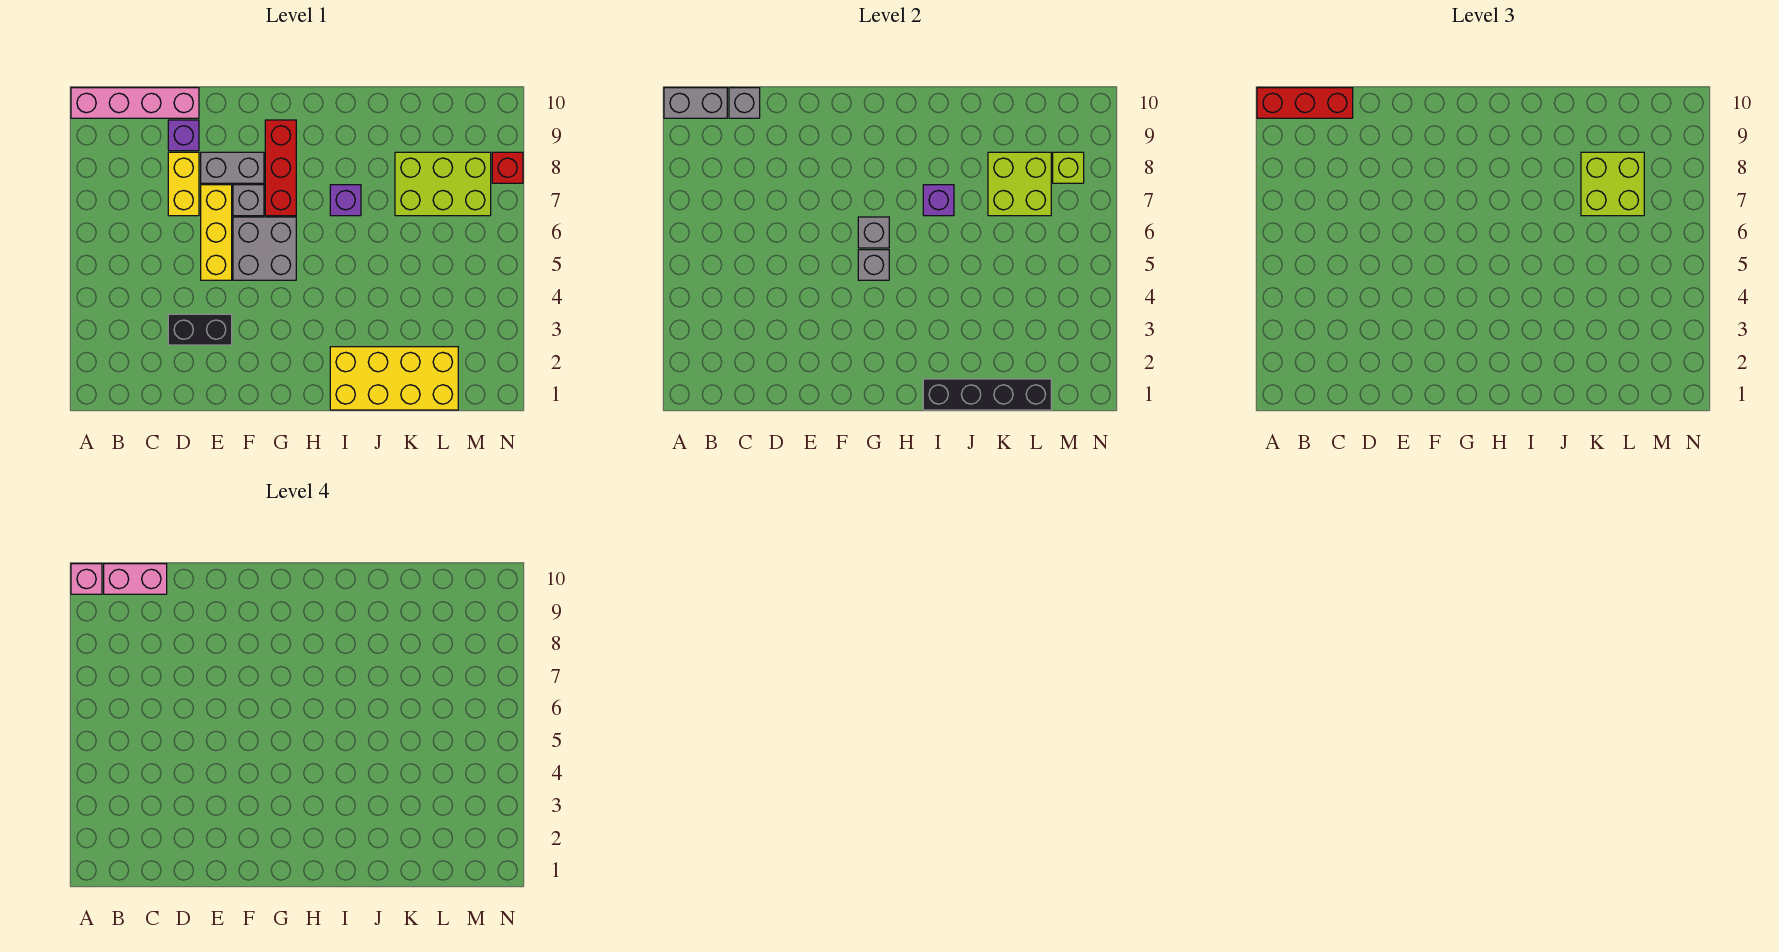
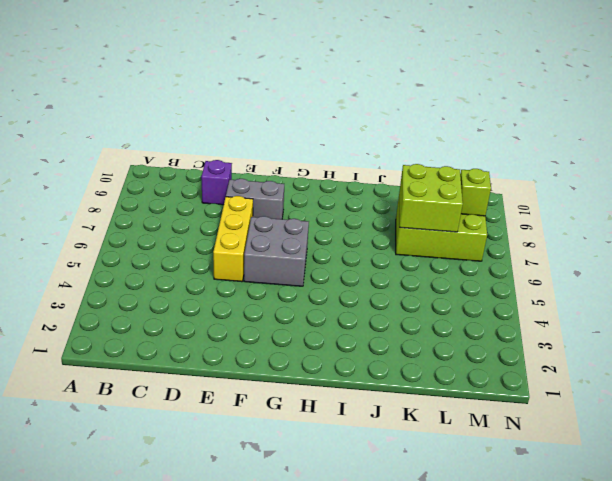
none -> pink 1x4 brick [71,88,199,118]
none -> black 1x2 brick [168,314,232,345]
none -> yellow 1x2 brick [168,152,199,216]

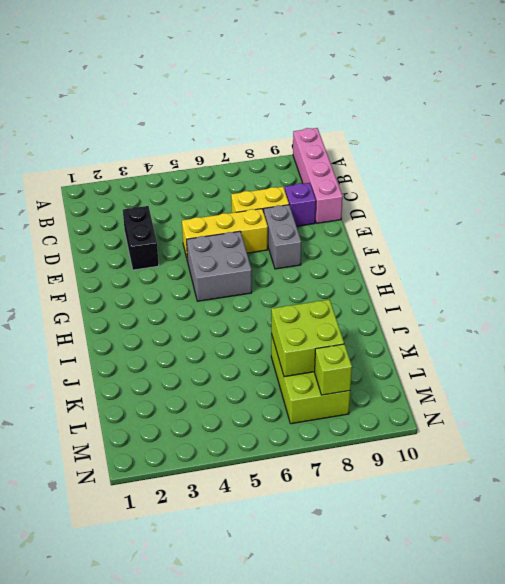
none -> grey 1x1 brick [233,185,264,216]
none -> red 1x3 brick [265,120,296,216]
none -> yellow 2x4 brick [330,347,458,410]

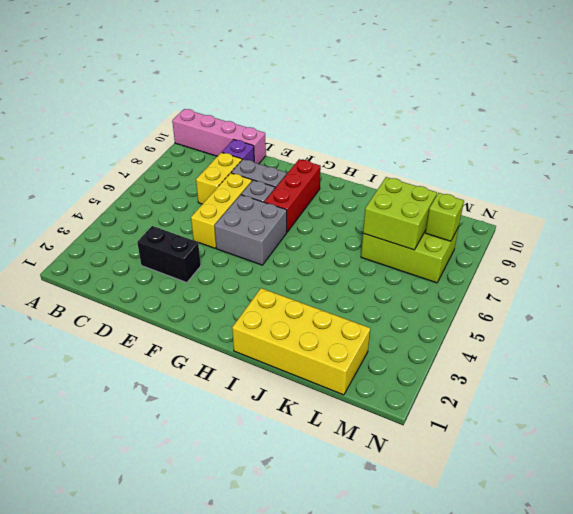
none -> purple 1x1 brick [330,185,361,216]
none -> red 1x1 brick [492,152,523,183]
none -> grey 1x2 brick [664,88,727,118]

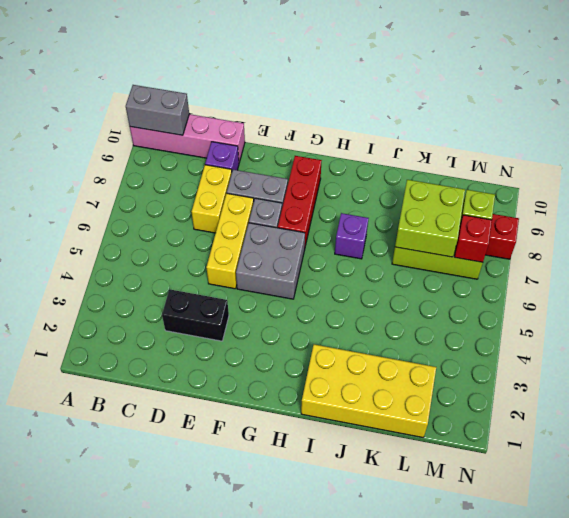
red 1x1 brick [455,215,492,262] -> none
none -> grey 1x1 brick [729,88,760,118]
none -> grey 1x1 brick [858,250,889,280]
none -> grey 1x1 brick [858,217,889,248]

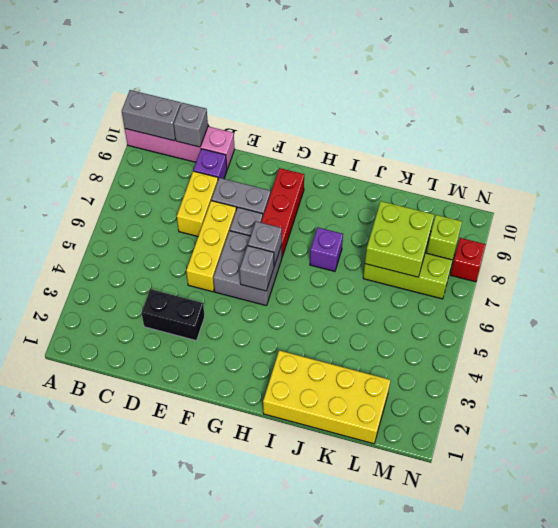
none -> black 1x4 brick [923,379,1051,410]
none -> purple 1x1 brick [923,185,954,216]
none -> red 1x3 brick [1257,88,1353,118]

